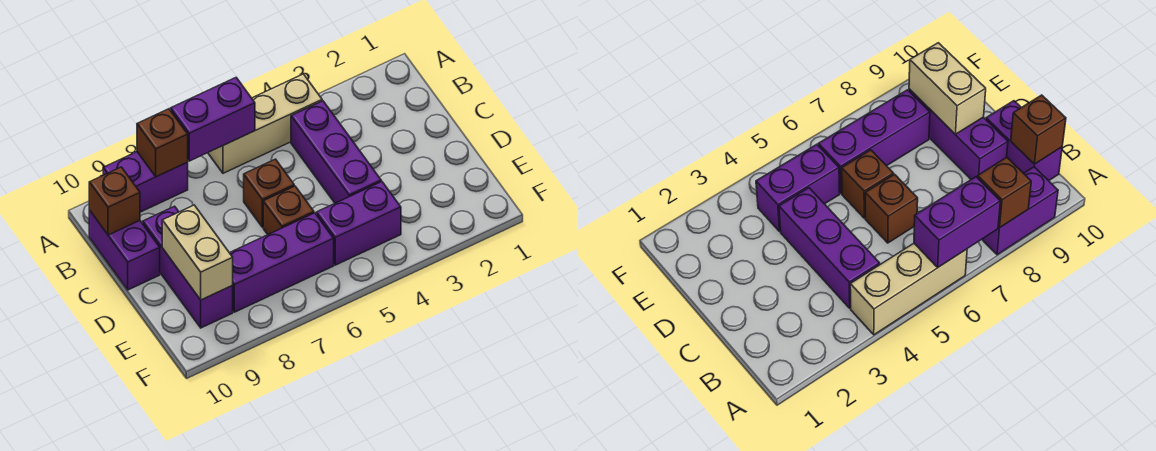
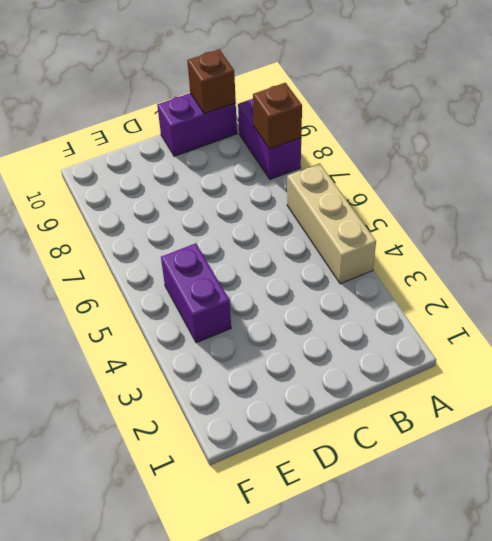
none -> purple 1x3 brick [291,101,381,203]
none -> brown 1x1 brick [244,159,294,227]
none -> purple 1x3 brick [143,206,233,328]

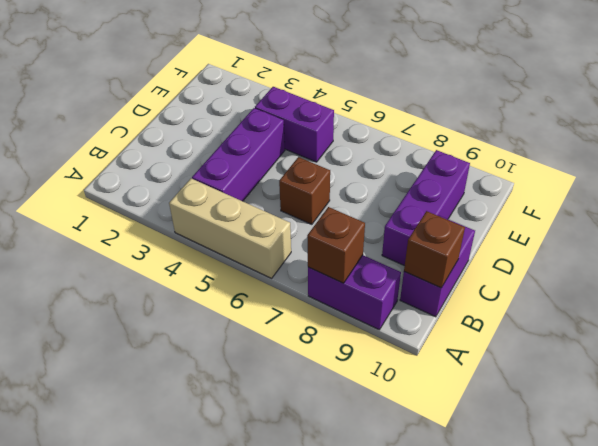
none -> brown 1x1 brick [263,186,314,234]
none -> purple 1x3 brick [230,213,334,312]
none -> purple 1x2 brick [171,78,255,161]

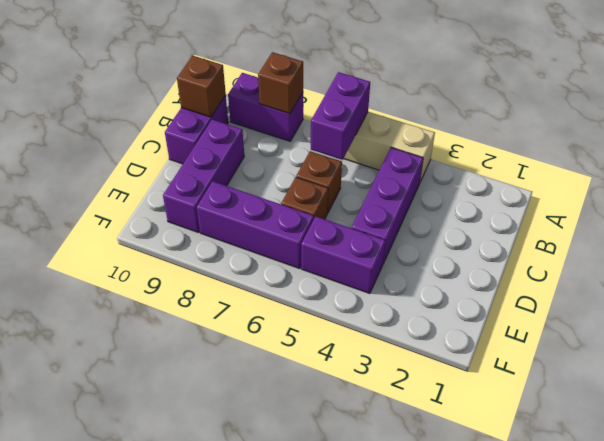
purple 1x2 brick [311,72,370,160] -> purple 1x2 brick turned to [171,78,255,161]
none -> tan 1x2 brick [162,205,233,300]

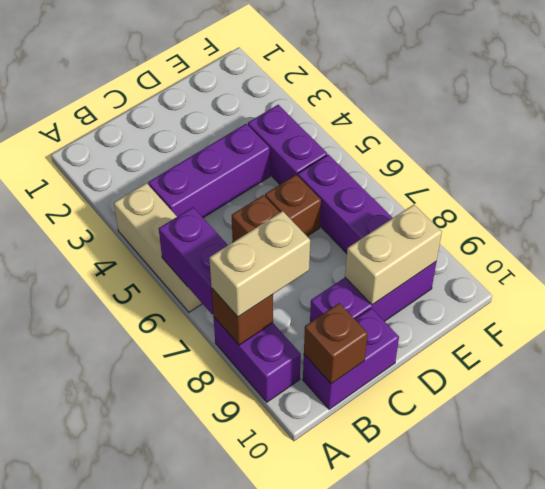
tan 1x2 brick [209,211,310,317] -> none

